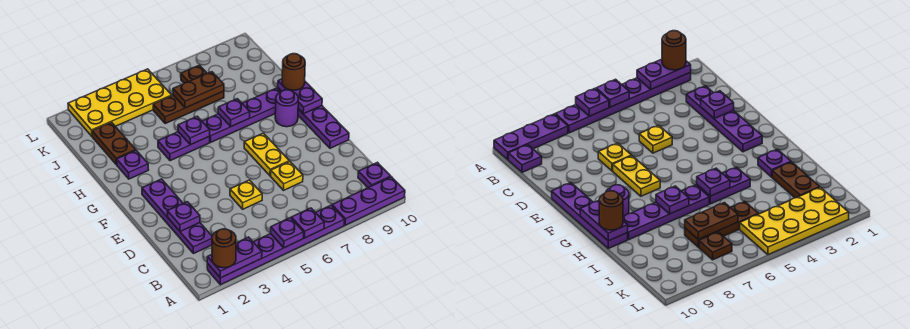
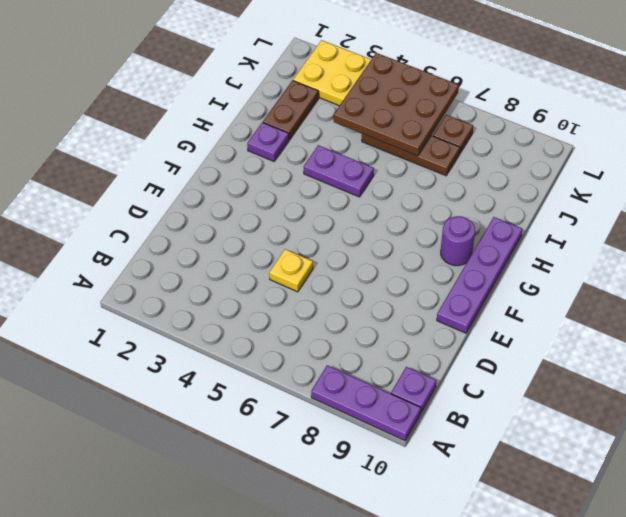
brown 3x3 plate [334,53,459,156] -> brown 1x2 plate [173,72,224,108]
none -> purple 1x6 plate [207,205,345,285]
none -> purple 1x4 plate [142,179,212,254]
none -> yellow 1x1 plate [271,161,303,190]

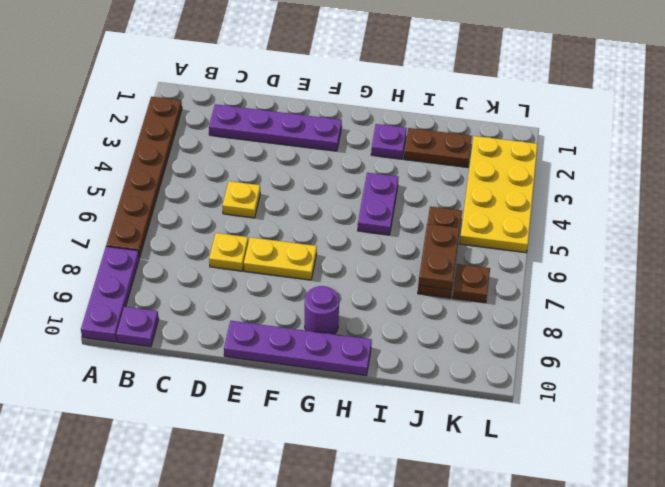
brown 1x6 plate [106,97,182,258] -> purple 1x6 plate [207,205,345,285]
none -> purple 1x4 plate [202,88,280,142]
none -> purple 1x2 plate [207,237,262,278]
none -> purple 1x1 plate [271,218,304,248]

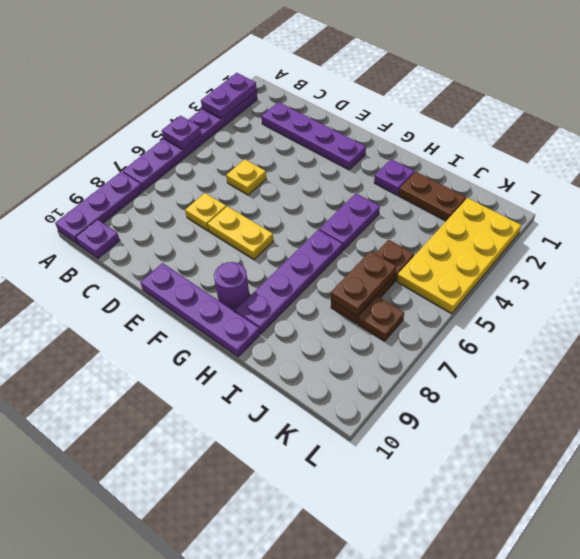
none -> purple 1x1 plate [291,208,324,238]
none -> purple 1x1 plate [167,202,200,231]
none -> purple 1x2 plate [278,79,322,114]

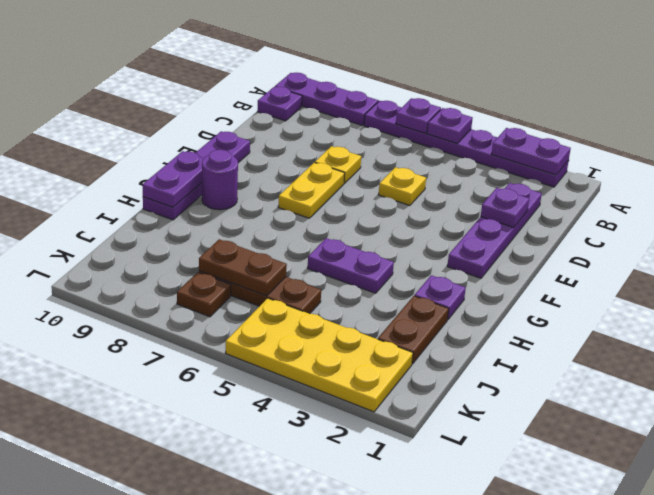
none -> purple 1x4 plate [202,88,280,142]
none -> purple 1x1 plate [178,116,210,145]
none -> purple 1x1 plate [218,99,250,126]

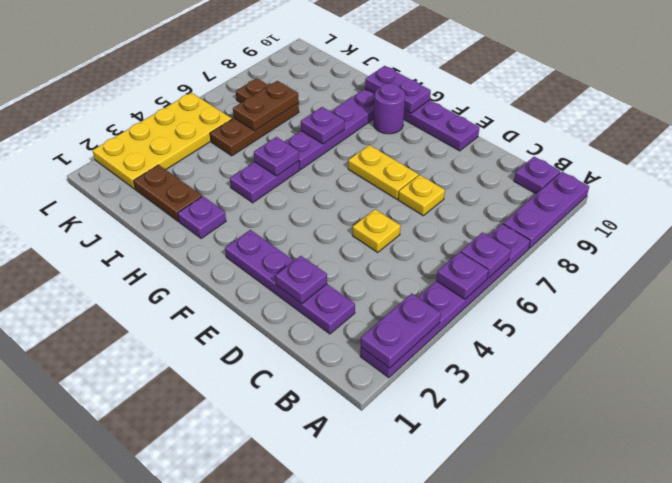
none -> brown 1x1 round brick [212,229,236,268]
none -> brown 1x1 round brick [282,54,305,90]

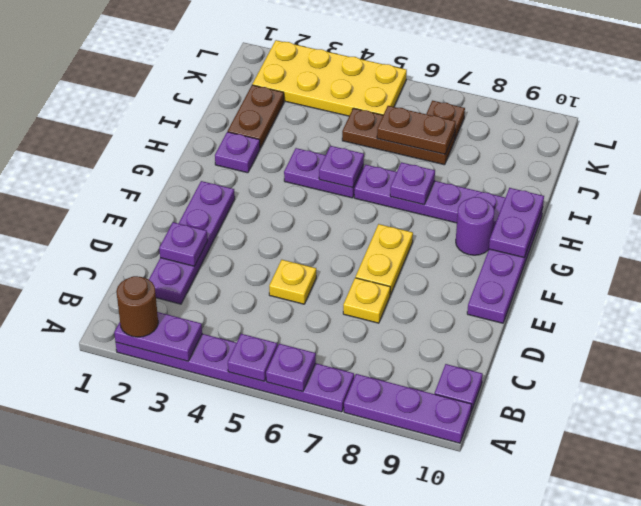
none -> brown 1x1 round brick [282,54,305,90]

